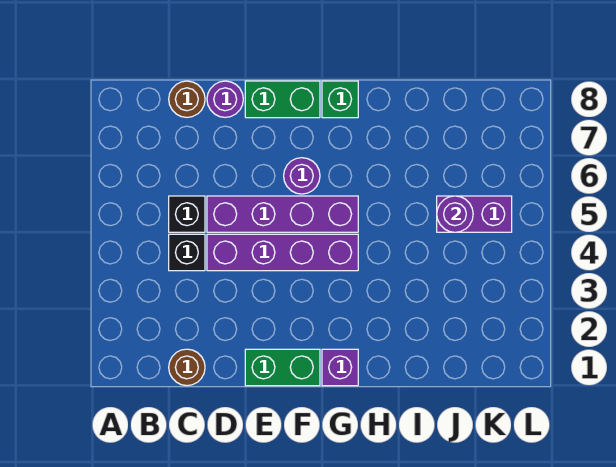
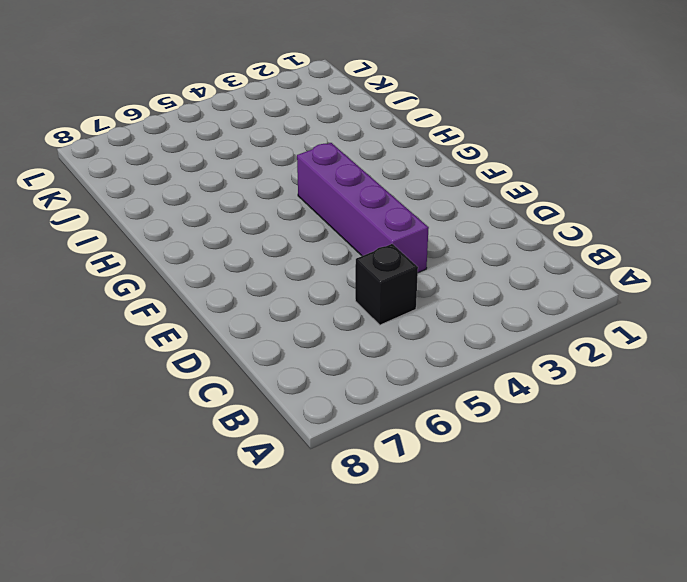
none -> brown 1x1 round brick [169,349,205,386]
none -> black 1x1 brick [169,234,205,271]
none -> brown 1x1 round brick [169,81,205,117]

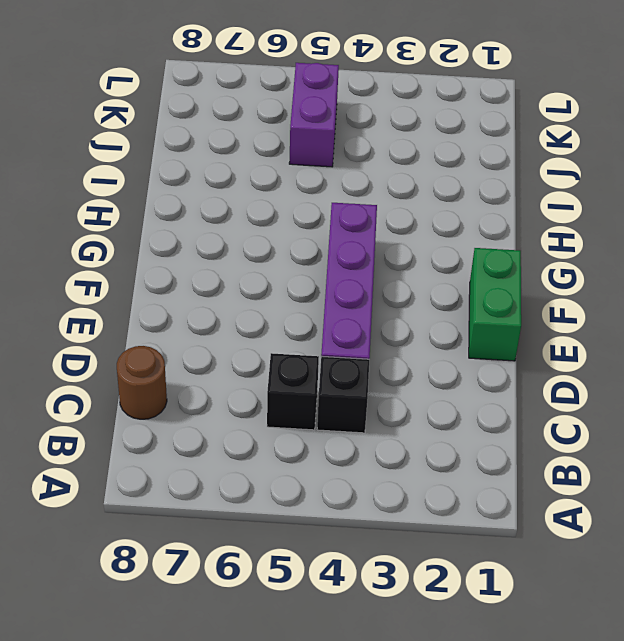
none -> brown 1x1 round brick [169,349,205,386]
none -> purple 1x4 brick [207,196,358,232]
none -> purple 1x1 round brick [207,81,243,117]

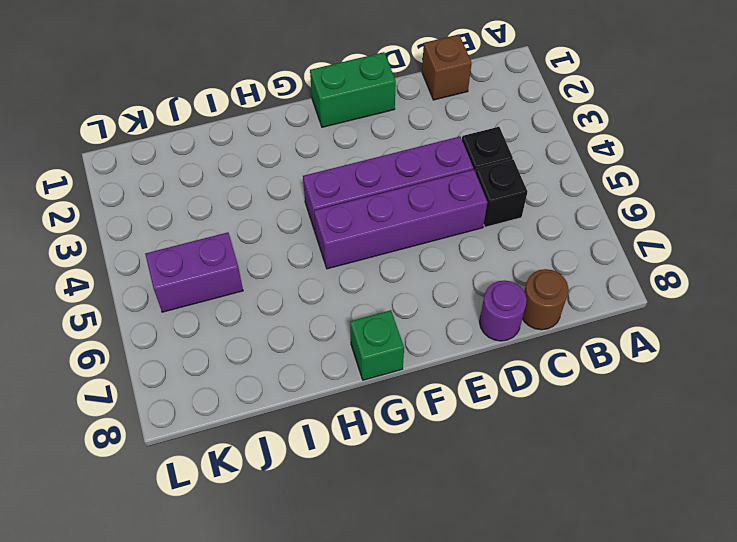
brown 1x1 brick [422,34,471,100] -> brown 1x1 round brick [169,349,205,386]
none -> green 1x2 brick [245,81,320,118]
none -> purple 1x1 round brick [284,158,320,194]
none -> purple 1x1 brick [322,349,358,386]

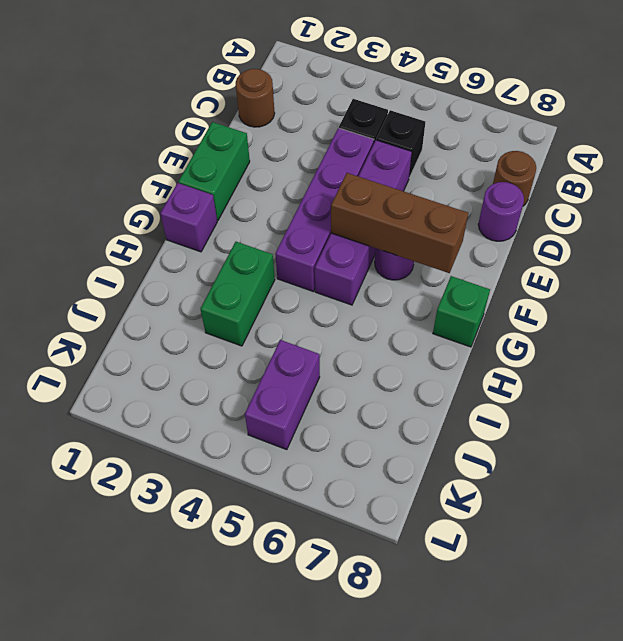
brown 1x3 brick [331,173,468,273] -> none
green 1x2 brick [201,242,275,346] -> green 1x2 brick moved to [245,81,320,118]
none -> purple 1x1 round brick [437,196,473,232]

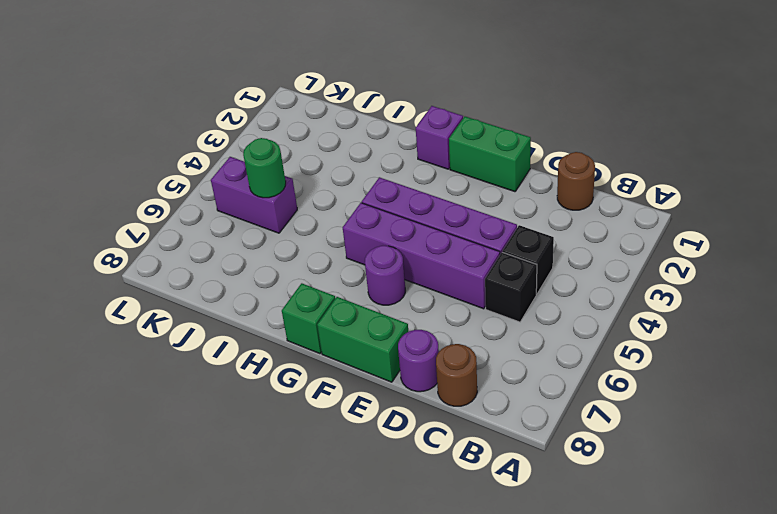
green 1x1 round brick [243,138,286,198] -> purple 1x1 round brick [437,196,473,232]

